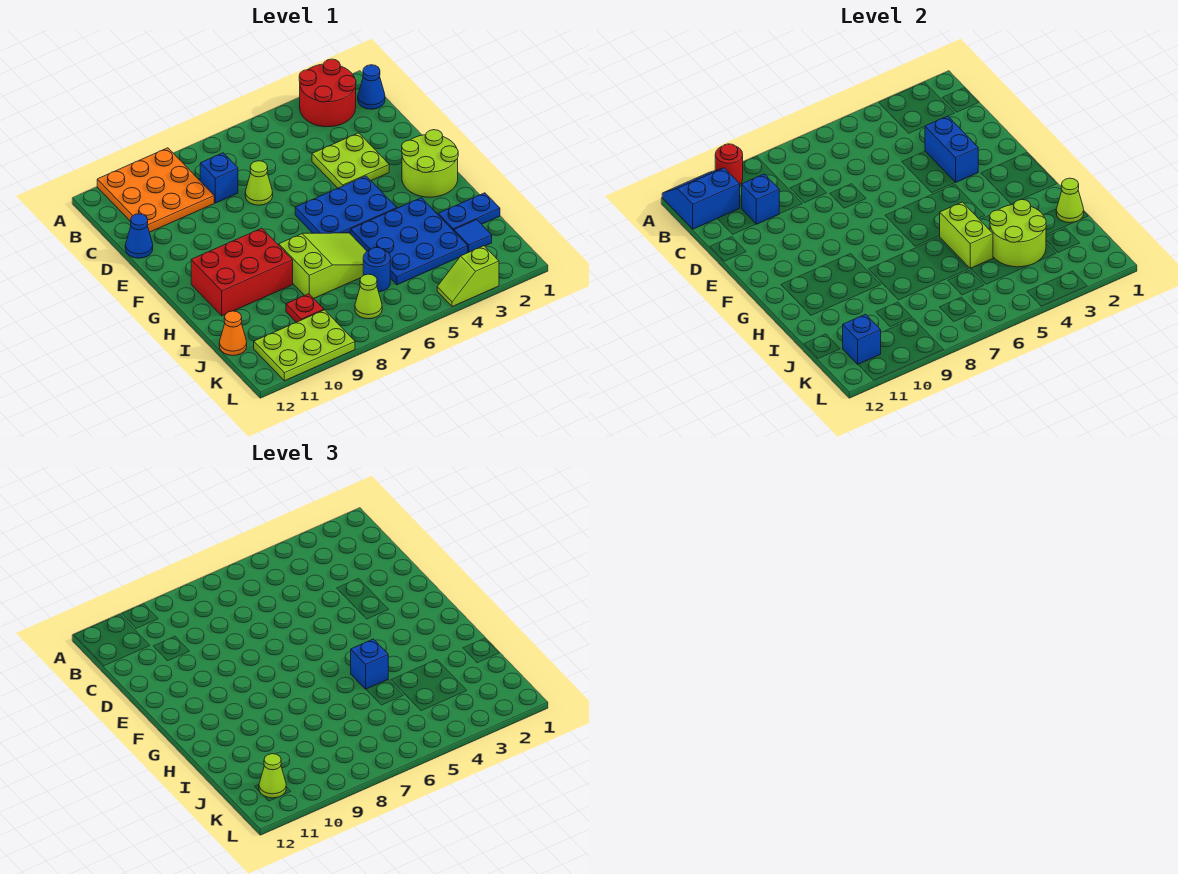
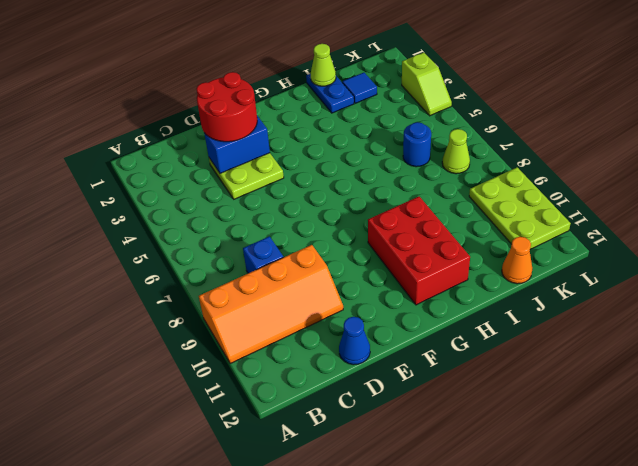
orange 2x4 slope [199,245,343,364] -> orange 3x3 plate [97,148,214,232]
red 2x2 round brick [196,72,257,142] -> red 2x2 round brick moved to [299,59,356,127]
none -> blue 1x1 cone [358,65,385,109]
none -> lime 1x1 cone [245,161,273,205]
none -> lime 2x2 round brick [402,130,458,197]
none -> blue 2x3 plate [295,176,397,234]

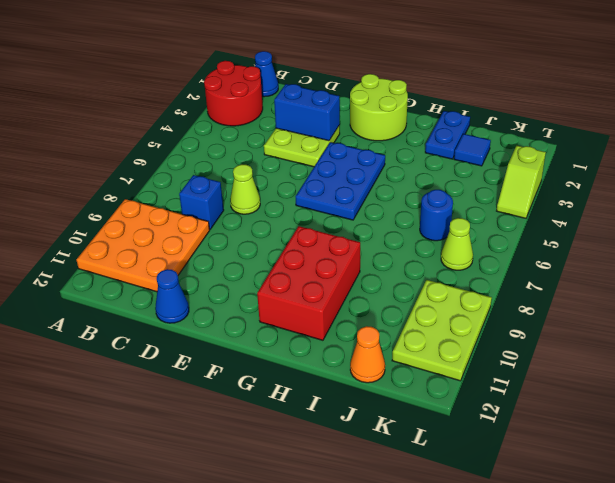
none -> blue 3x3 plate [351,198,468,285]
none -> lime 2x3 slope [279,233,367,298]
none -> red 1x1 plate [286,294,324,322]
none -> red 1x1 round brick [715,144,743,184]

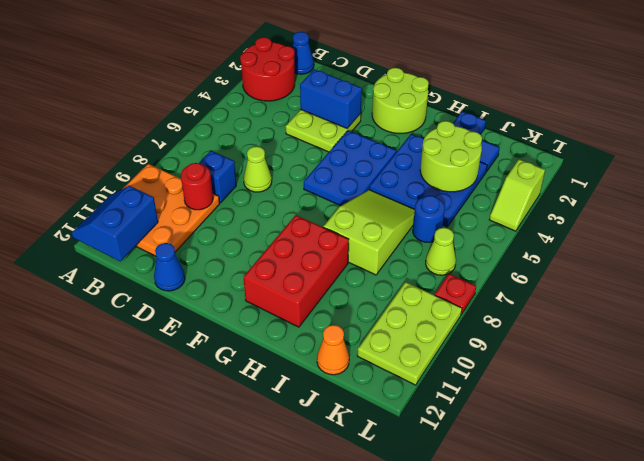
red 1x1 round brick [181,163,213,210] -> red 1x1 round brick moved to [715,144,743,184]
red 1x1 plate [435,274,476,314] -> red 1x1 plate moved to [286,294,324,322]
none -> blue 1x1 brick [742,174,779,224]
none -> lime 1x2 brick [939,202,993,269]
none -> lime 1x1 cone [1056,178,1084,223]
none -> blue 1x1 brick [843,314,881,364]

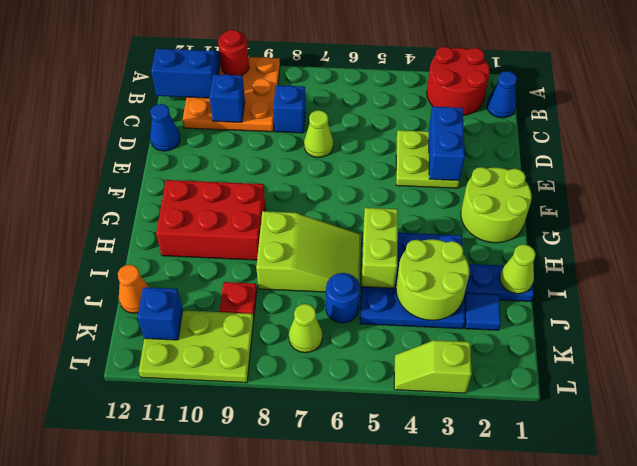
none -> blue 2x3 plate [295,176,397,234]
none -> blue 1x1 brick [351,639,388,689]
none -> lime 1x1 cone [259,754,286,798]

